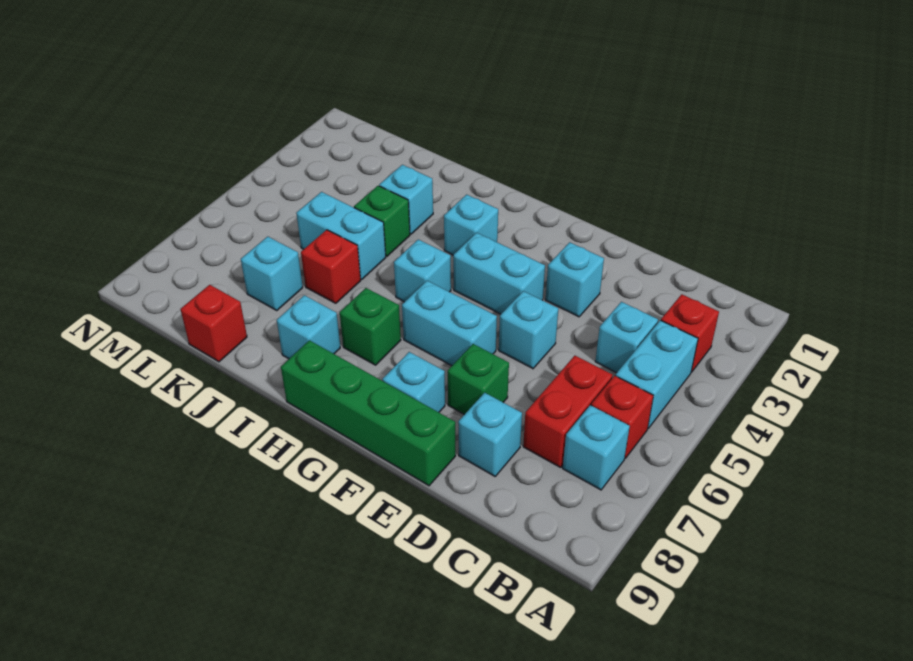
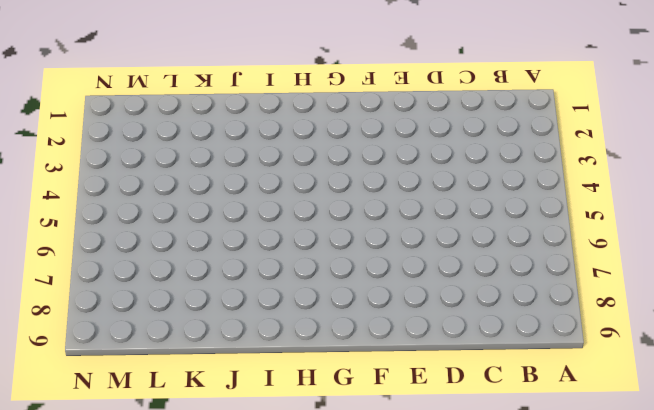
none -> red 1x1 brick [661,294,719,372]
none -> cyan 1x2 brick [615,320,698,428]
none -> red 1x1 brick [591,376,653,458]

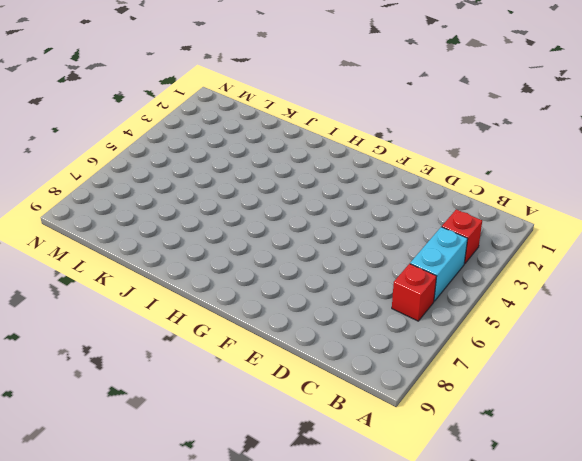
none -> cyan 1x1 brick [563,405,630,490]
none -> cyan 1x1 brick [595,302,658,373]
none -> red 1x2 brick [523,356,613,467]

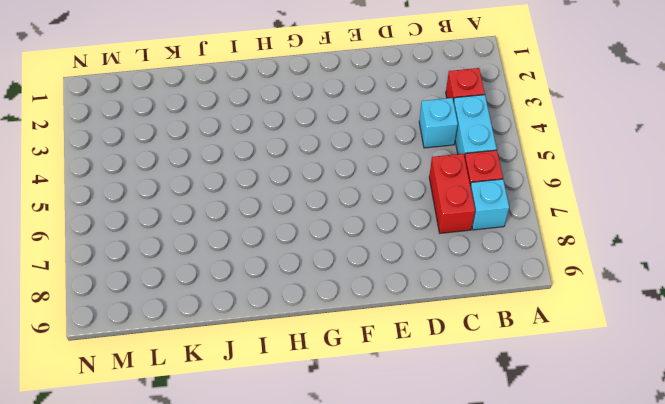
none -> cyan 1x1 brick [458,393,522,476]
none -> cyan 1x1 brick [546,242,604,317]
none -> cyan 1x1 brick [499,291,558,369]

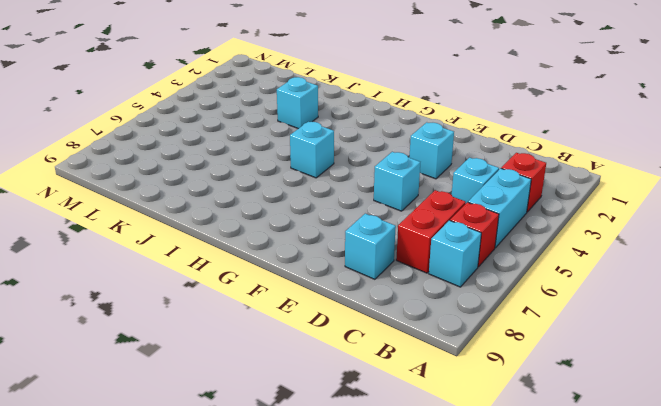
none -> green 1x1 brick [448,344,509,415]
none -> green 1x4 brick [281,340,456,486]
none -> cyan 1x2 brick [453,233,545,314]

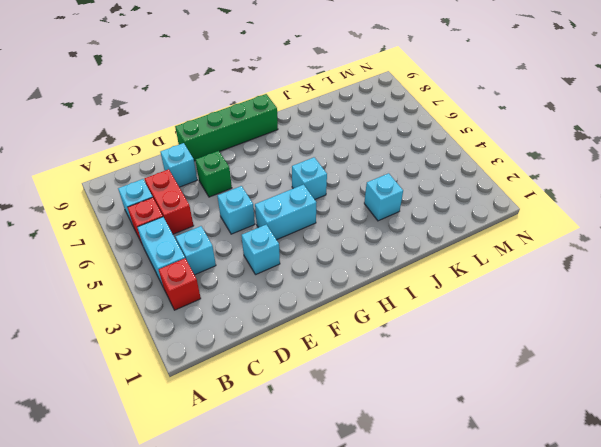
none -> cyan 1x2 brick [402,281,497,366]
none -> cyan 1x1 brick [382,352,445,412]
none -> cyan 1x1 brick [444,195,498,255]

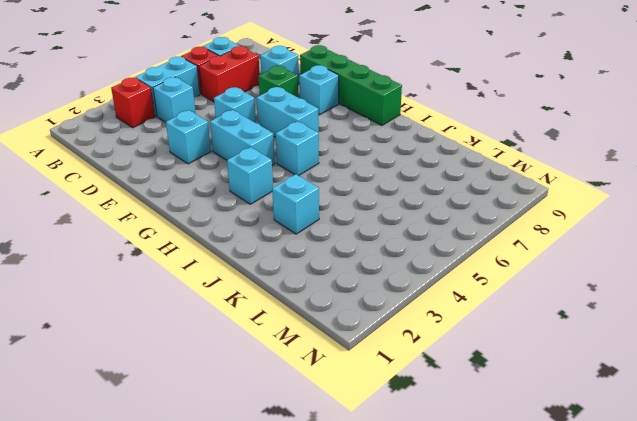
none -> green 1x1 brick [340,288,401,365]
none -> cyan 1x1 brick [277,295,340,359]
none -> green 1x1 brick [354,186,410,256]

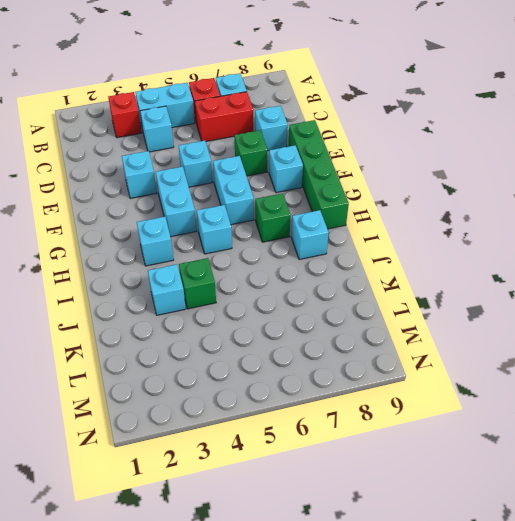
none -> cyan 1x2 brick [296,192,386,280]
none -> red 1x1 brick [301,230,361,303]
none -> cyan 1x1 brick [241,237,303,310]

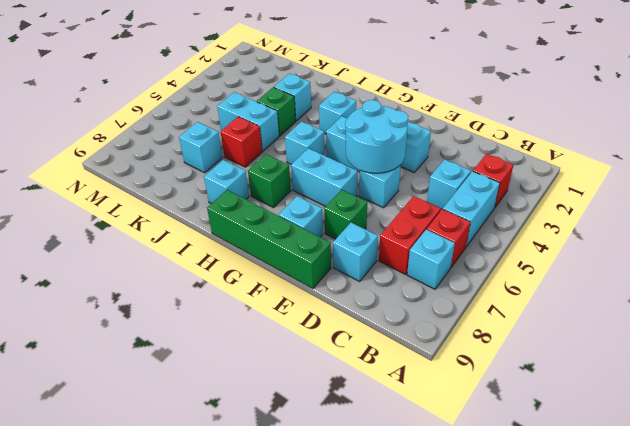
cyan 2x2 round brick [345,100,408,173] -> none
none -> red 1x1 brick [180,285,247,362]

